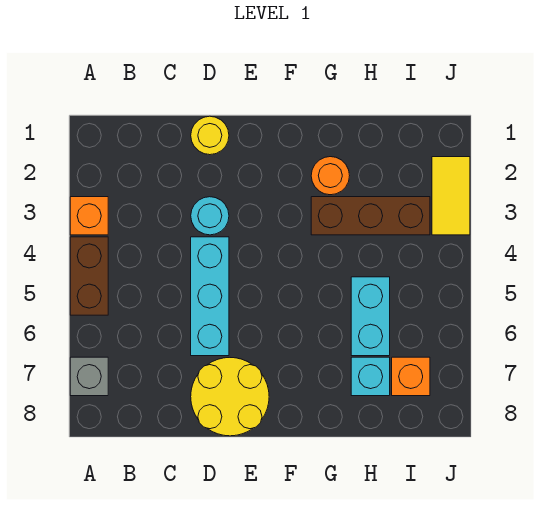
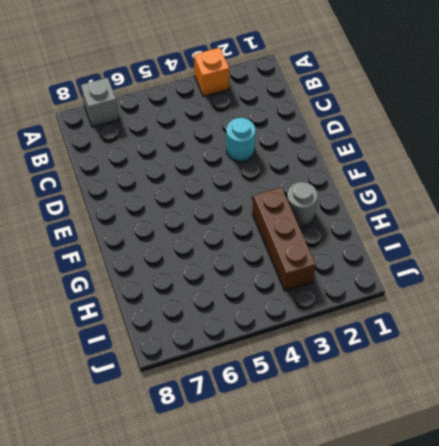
grey 1x1 round brick [287,182,317,226] -> orange 1x1 round brick [311,157,350,195]
none -> brown 1x2 brick [70,237,108,315]
none -> yellow 1x1 round brick [191,116,229,155]
none -> cyan 1x3 brick [191,237,229,356]

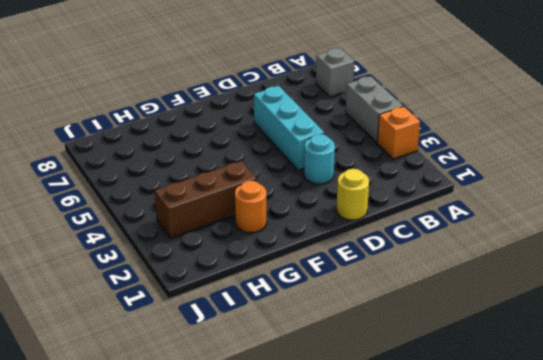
grey 1x2 brick [346,76,403,143] -> brown 1x2 brick [70,237,108,315]
none -> yellow 2x2 round brick [191,358,269,436]
none -> cyan 1x2 brick [351,277,390,356]
none -> cyan 1x1 brick [351,357,390,396]

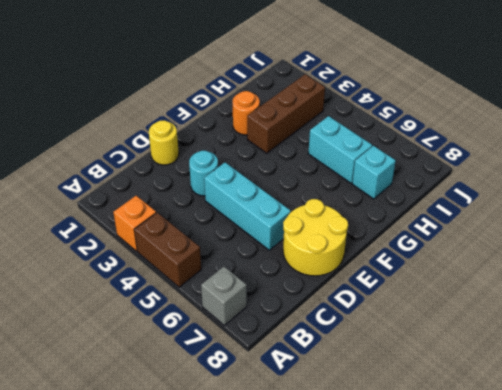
none -> orange 1x1 brick [392,357,430,396]
none -> yellow 1x2 tile [432,157,470,235]

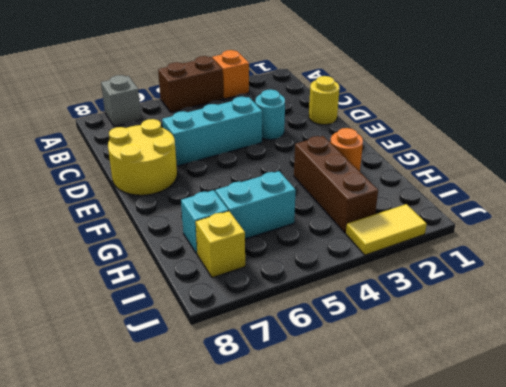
yellow 1x1 brick [196,211,245,278] -> orange 1x1 brick [392,357,430,396]

